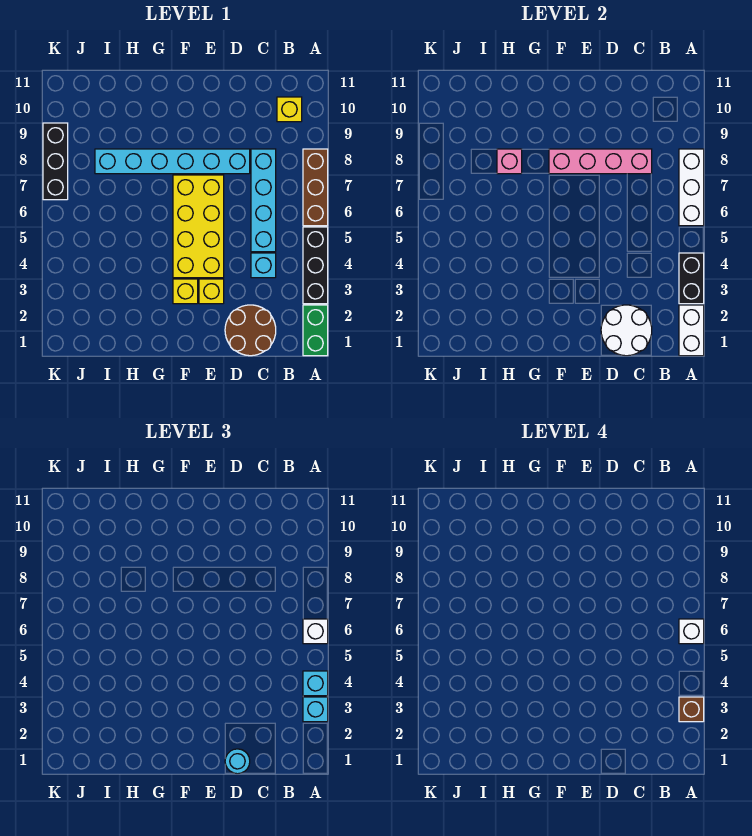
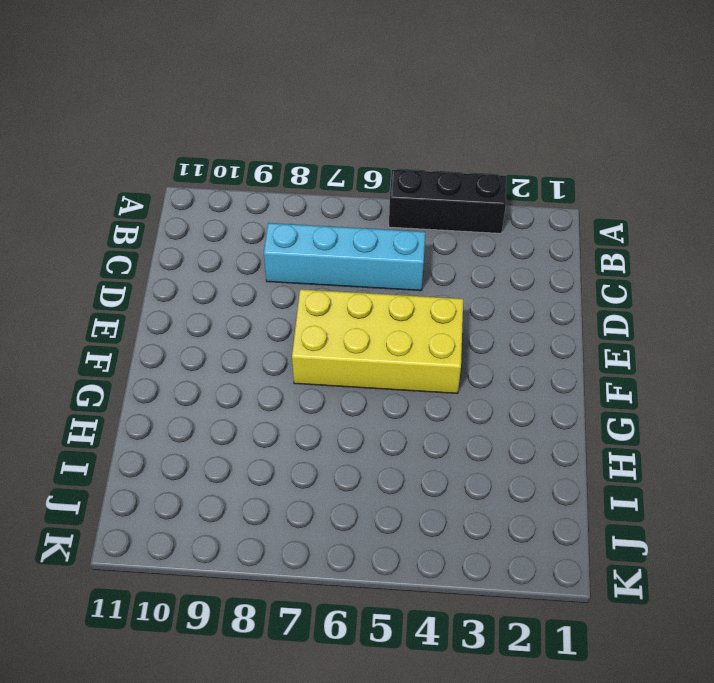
none -> green 1x2 brick [303,305,328,356]
none -> brown 1x3 brick [303,149,328,226]
none -> yellow 1x1 brick [277,97,302,122]

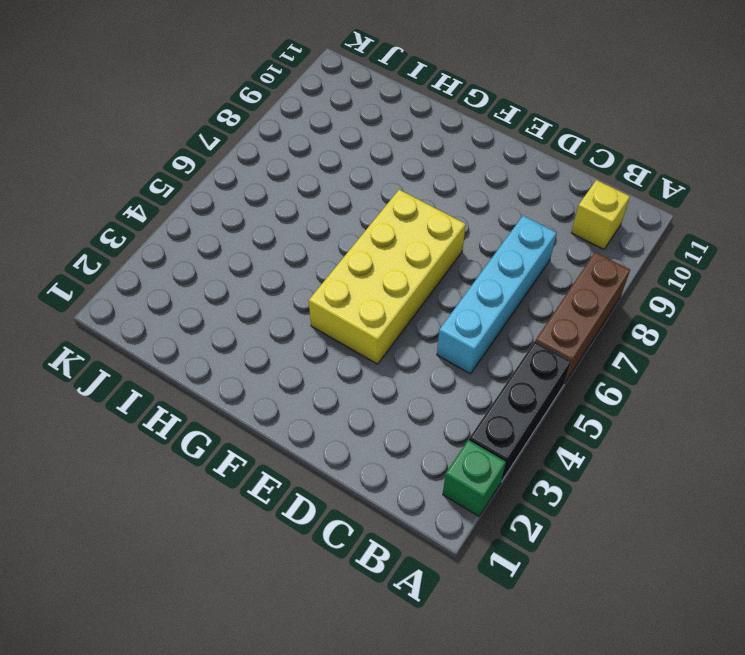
green 1x1 brick [443,440,506,516] -> green 1x2 brick [303,305,328,356]
none -> brown 2x2 round brick [225,305,276,356]
none -> cyan 1x1 brick [251,253,276,278]
none -> cyan 1x6 brick [95,149,250,174]

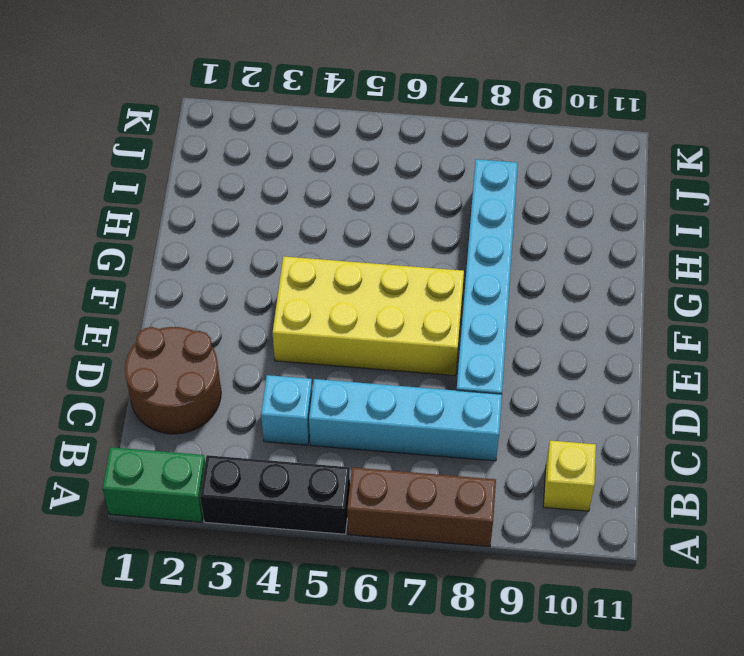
none -> yellow 1x1 brick [199,279,224,304]
none -> yellow 1x1 brick [173,279,198,304]
none -> black 1x3 brick [43,123,68,200]

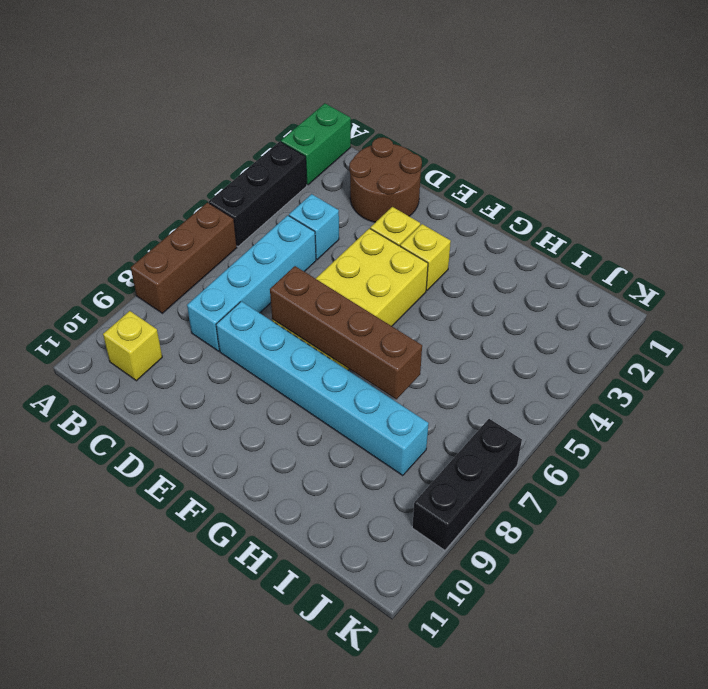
brown 1x4 brick [270,266,422,399] -> none
none -> white 1x2 brick [679,305,704,356]
none -> black 1x2 brick [679,253,704,304]
none -> white 1x3 brick [679,149,704,226]

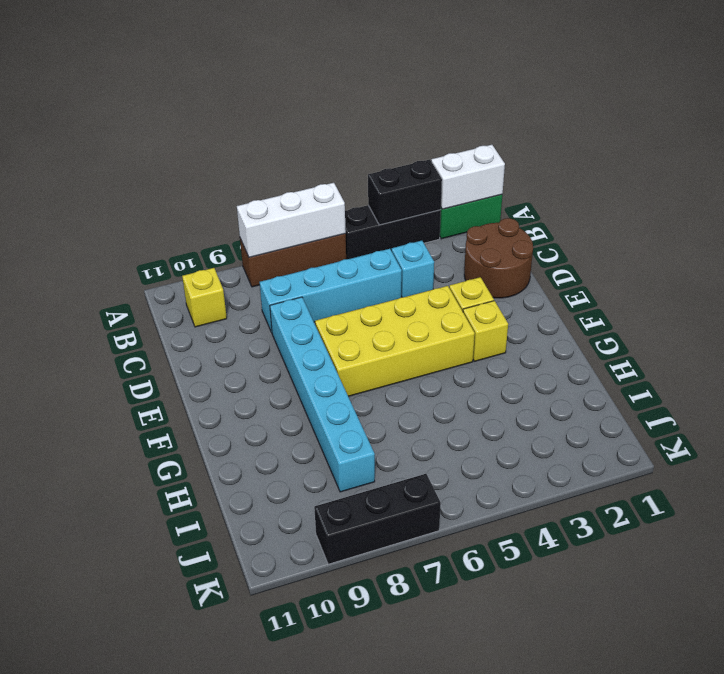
none -> white 2x2 round brick [601,305,652,356]
none -> pink 1x4 brick [549,149,652,174]
none -> pink 1x1 brick [497,149,522,174]

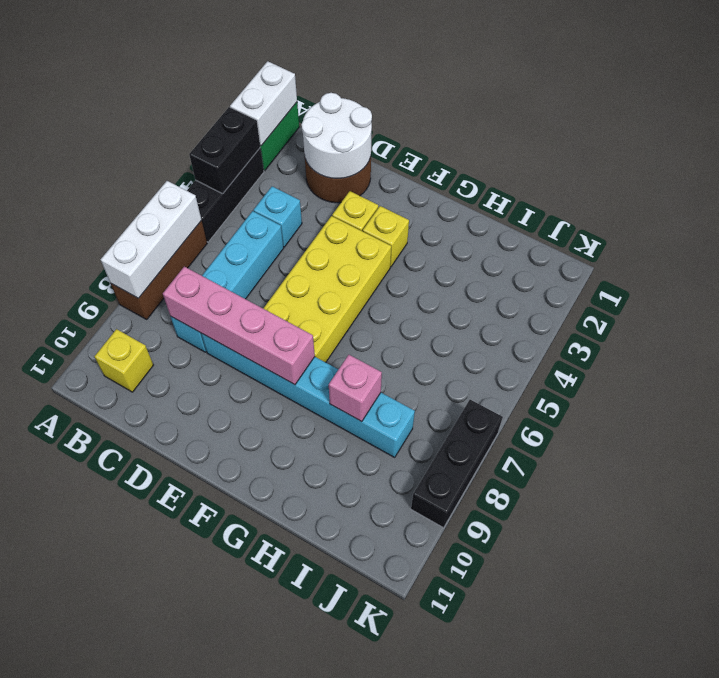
none -> cyan 1x1 brick [303,697,328,722]
none -> cyan 1x1 brick [303,671,328,696]
none -> white 1x1 brick [303,619,328,644]

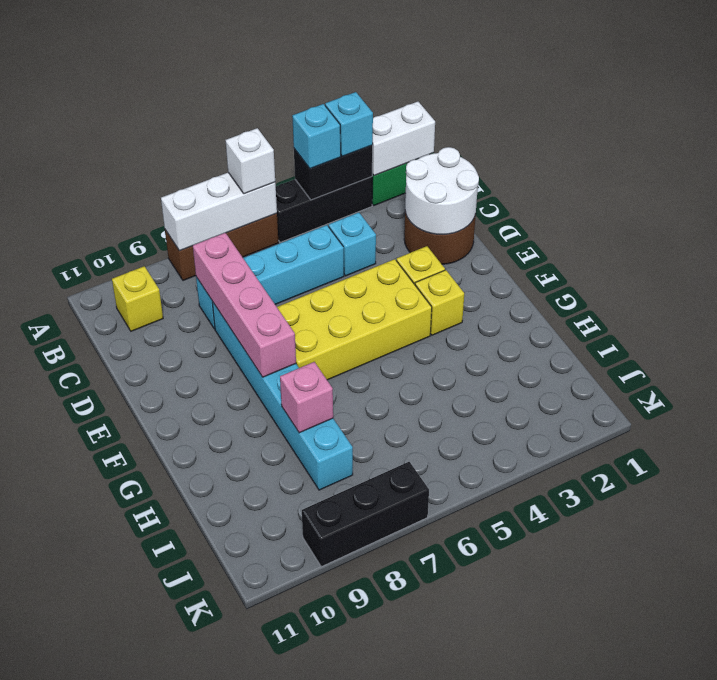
none -> cyan 1x1 round brick [225,749,250,774]
none -> brown 1x1 brick [679,697,704,722]
none -> white 1x1 brick [679,619,704,644]

